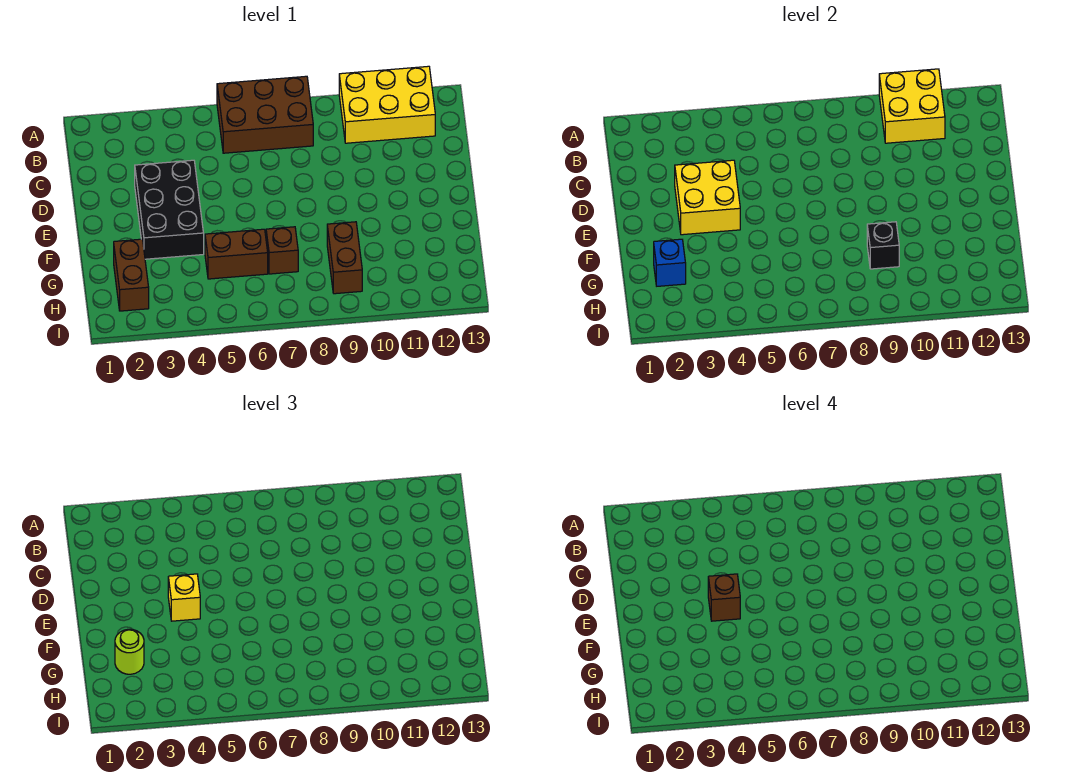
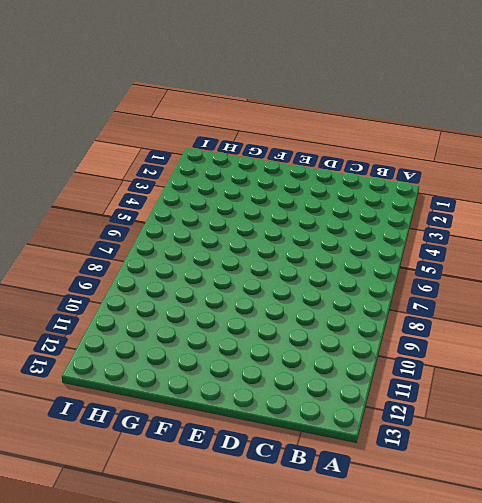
none -> brown 2x3 brick [217,76,313,153]
none -> yellow 2x3 brick [339,66,435,143]
none -> black 2x3 brick [135,160,204,259]

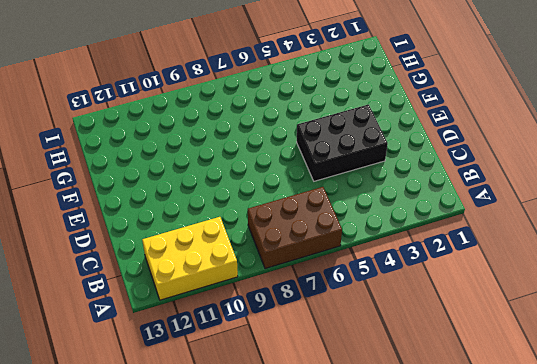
black 2x3 brick [297,104,388,181] -> black 2x3 brick turned to [135,160,204,259]
none -> brown 1x2 brick [114,239,149,311]
none -> brown 1x2 brick [205,229,268,279]
none -> brown 1x1 brick [266,227,298,274]

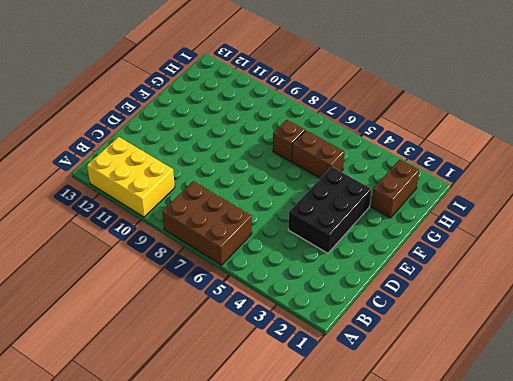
none -> brown 1x2 brick [327,222,362,294]
none -> yellow 2x2 brick [879,69,945,143]
none -> yellow 2x2 brick [675,160,740,235]

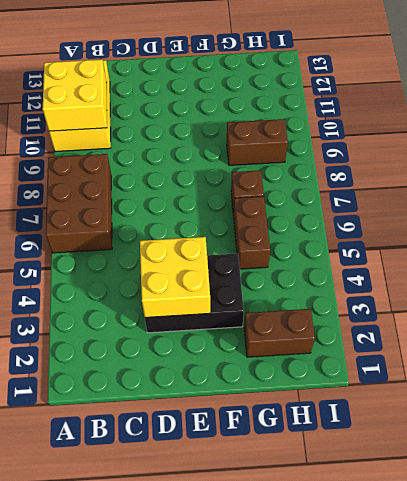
none -> blue 1x1 brick [654,239,686,286]
none -> black 1x1 brick [867,222,899,269]
none -> yellow 1x1 brick [168,574,200,621]

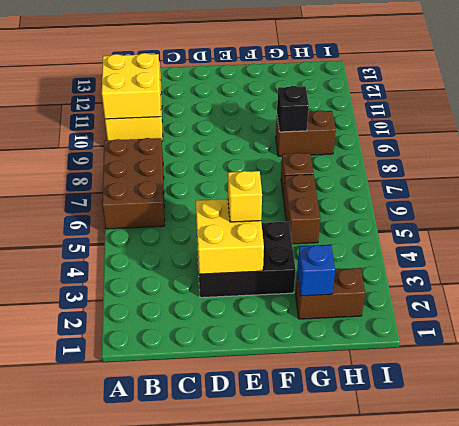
none -> lime 1x1 round brick [115,629,144,674]
none -> brown 1x1 brick [708,574,740,621]

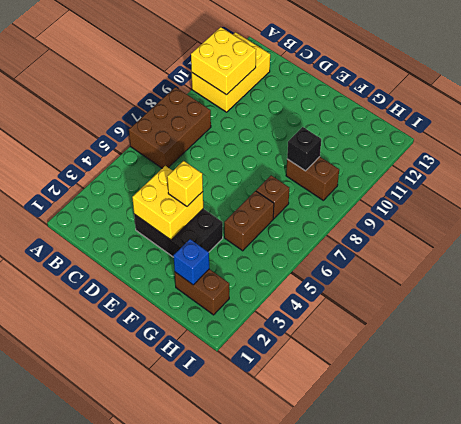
none -> lime 1x1 round brick [115,629,144,674]
none -> brown 1x1 brick [708,574,740,621]

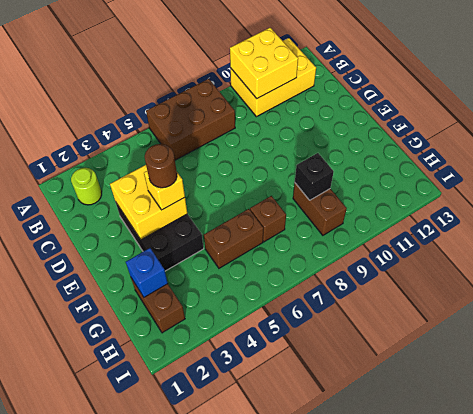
lime 1x1 round brick [71,168,102,205] -> lime 1x1 round brick moved to [115,629,144,674]
brown 1x1 round brick [145,144,177,188] -> brown 1x1 brick [708,574,740,621]

